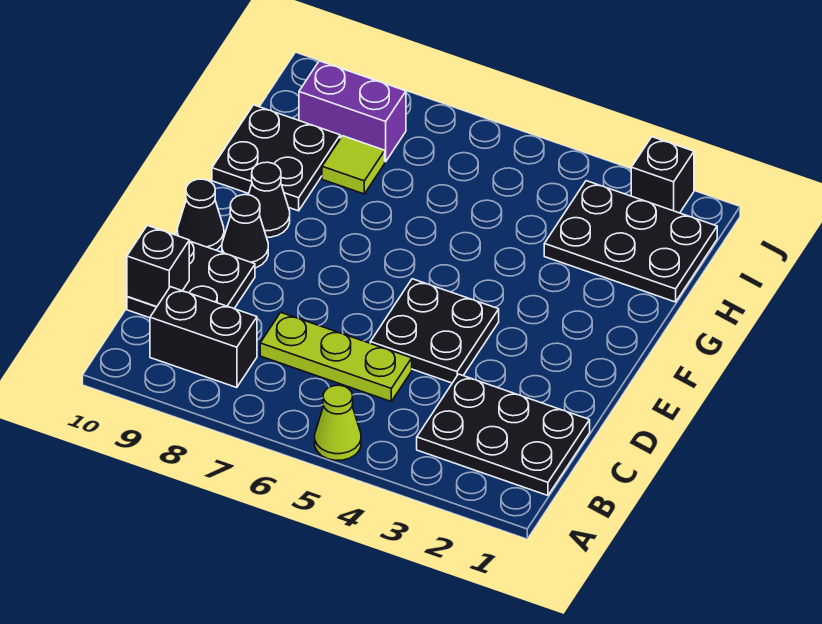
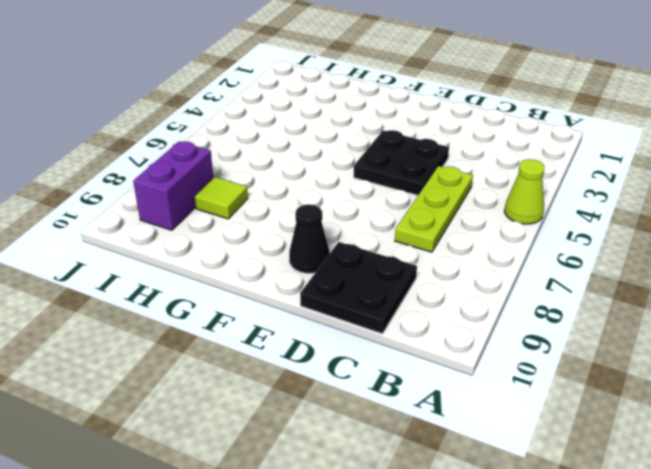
none -> black 2x3 plate [417,374,590,495]
none -> black 1x2 brick [150,287,257,388]
none -> black 1x1 cone [177,179,224,250]

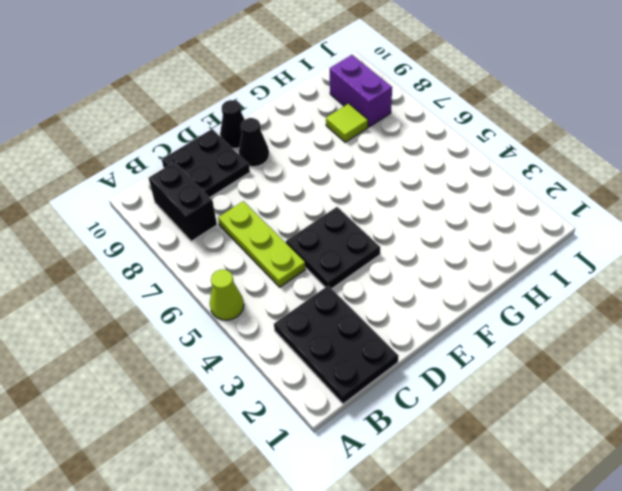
none -> black 1x1 cone [248,162,290,237]
none -> black 2x2 plate [212,105,340,211]
none -> black 2x3 plate [544,181,717,302]

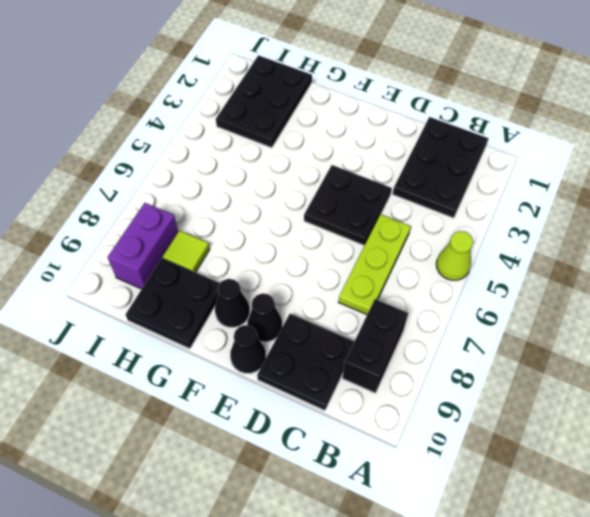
none -> black 1x1 brick [631,137,694,213]
none -> black 1x1 brick [127,225,189,307]

